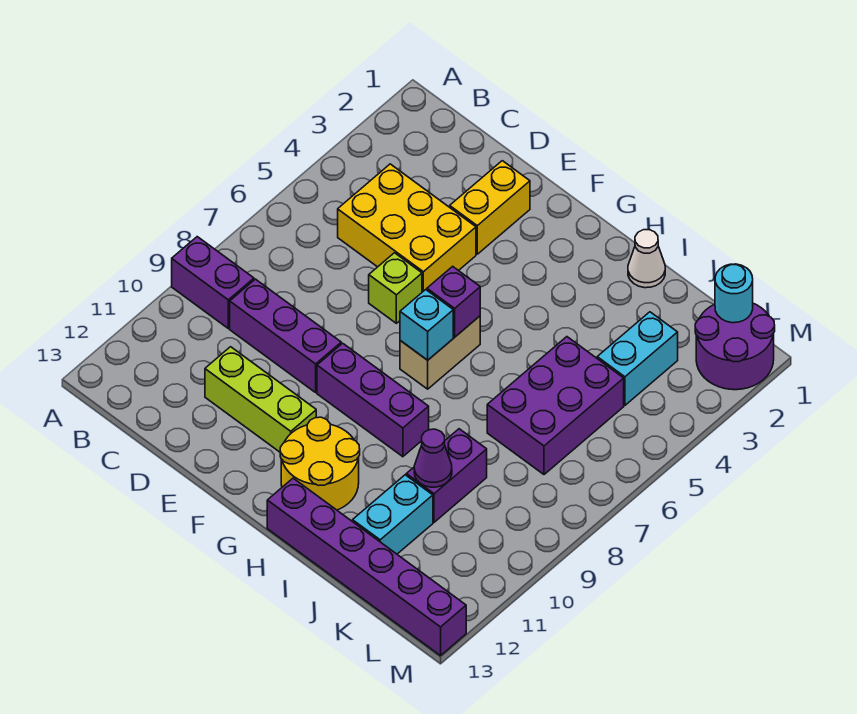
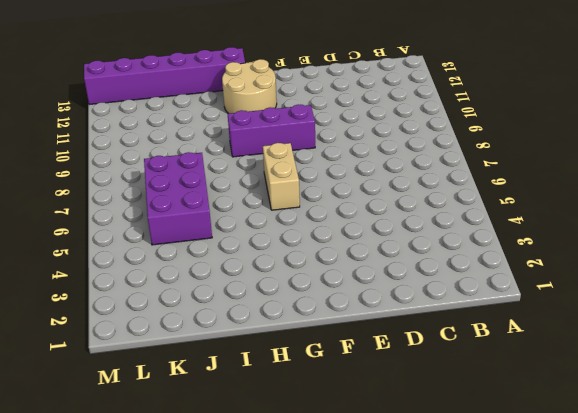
tan 2x2 round brick [222,59,277,114] -> yellow 2x2 round brick [280,417,360,510]
none -> purple 1x2 brick [172,237,254,328]
none -> yellow 2x3 brick [338,164,476,292]
none -> purple 1x3 brick [230,279,341,392]

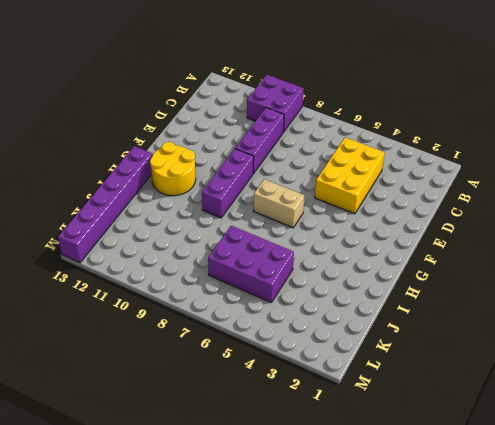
purple 2x2 brick [247,75,304,132] -> purple 1x2 brick [172,237,254,328]
none -> lime 1x3 brick [205,347,316,452]
none -> yellow 1x2 brick [450,161,530,254]
none -> lime 1x1 brick [369,253,422,323]

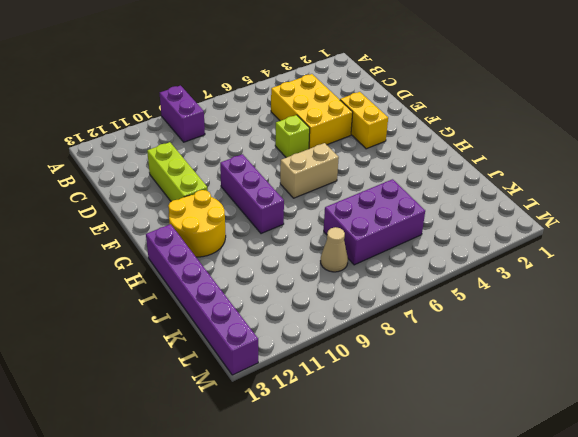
yellow 1x2 brick [340,92,388,149] -> yellow 1x2 brick turned to [450,161,530,254]
tan 1x1 cone [321,227,348,272] -> none
none -> purple 1x3 brick [230,279,341,392]
none -> white 1x1 cone [628,230,665,288]
none -> purple 1x2 brick [406,429,487,522]

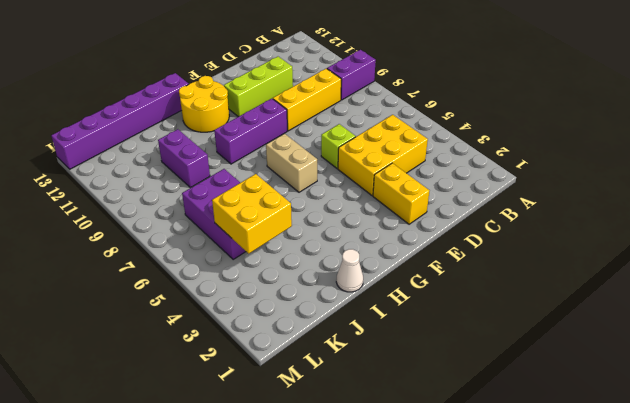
yellow 1x3 brick [273,69,341,131] -> purple 1x3 brick [230,279,341,392]
yellow 2x2 brick [212,174,292,254] -> none
none -> cyan 1x2 brick [353,475,433,554]
none -> cyan 1x2 brick [597,312,678,405]
none -> purple 2x2 round brick [695,303,775,390]

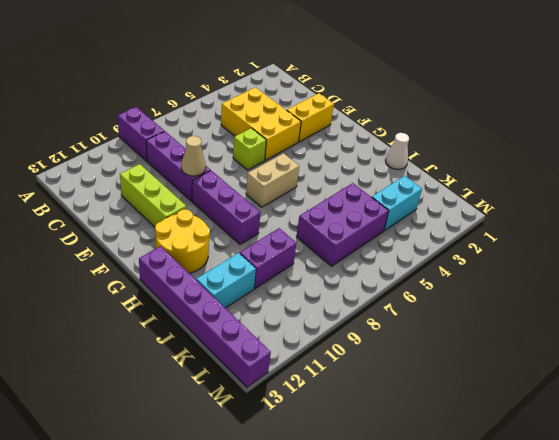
tan 1x1 cone [181,136,206,176] -> none
none -> purple 2x2 round brick [695,303,775,390]
none -> purple 1x1 brick [427,266,480,337]
none -> cyan 1x1 brick [400,290,453,360]

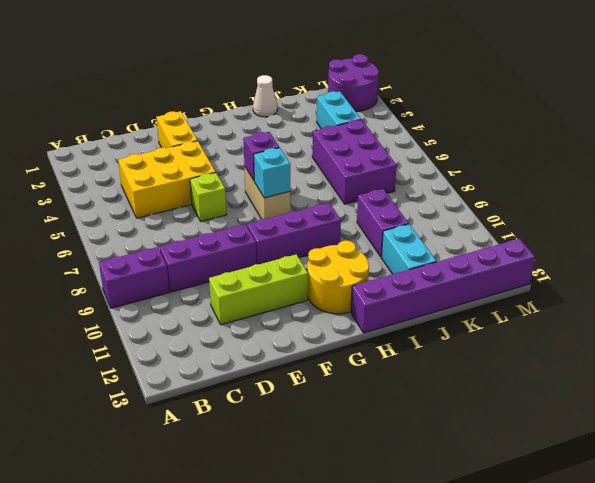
none -> purple 1x1 cone [414,429,452,487]
none -> cyan 1x1 round brick [715,264,753,323]

